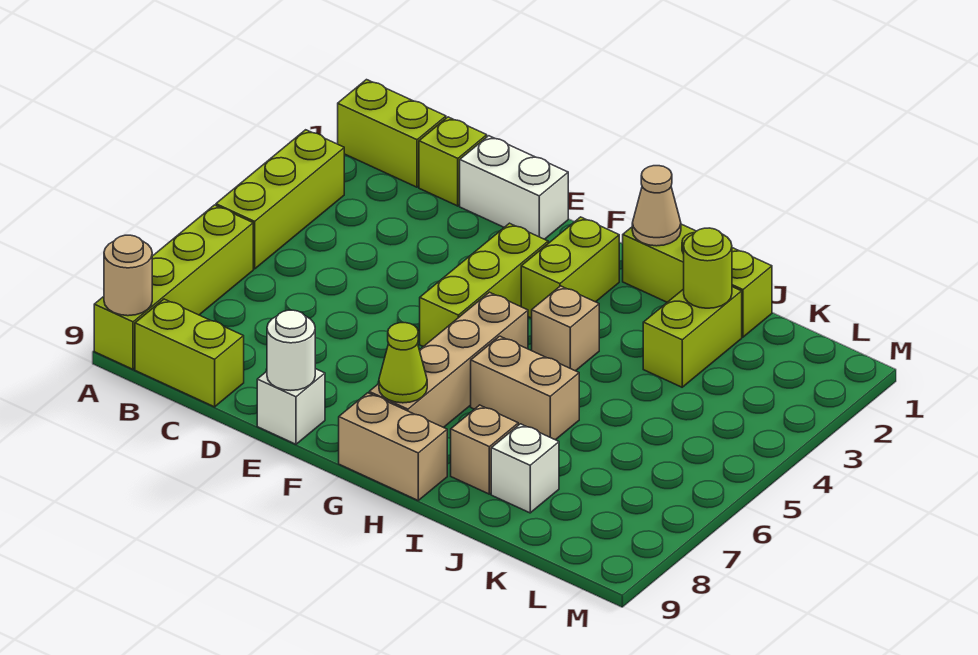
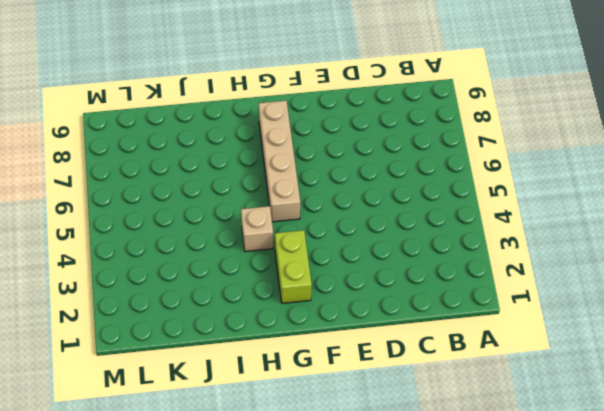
none -> lime 1x2 brick [338,80,446,187]
none -> lime 1x3 brick [216,130,344,269]
none -> lime 1x4 brick [94,205,253,369]

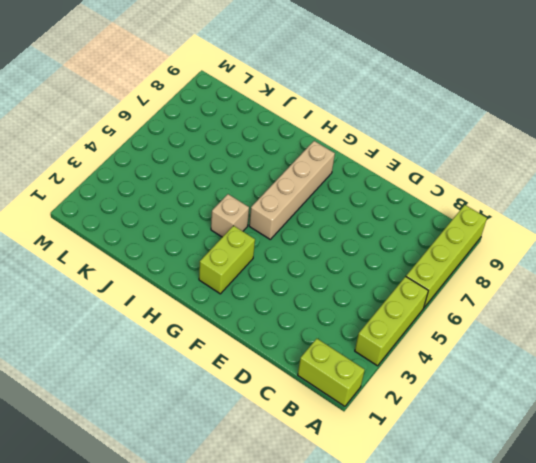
none -> lime 1x2 brick [135,299,244,407]
none -> lime 1x1 brick [419,117,487,206]
none -> white 1x2 brick [460,136,568,239]

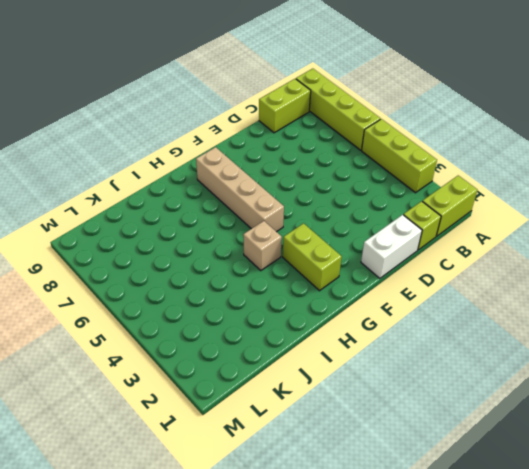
none -> white 1x1 brick [257,369,325,444]
none -> lime 1x3 brick [420,223,548,347]
none -> tan 1x2 brick [339,393,447,500]

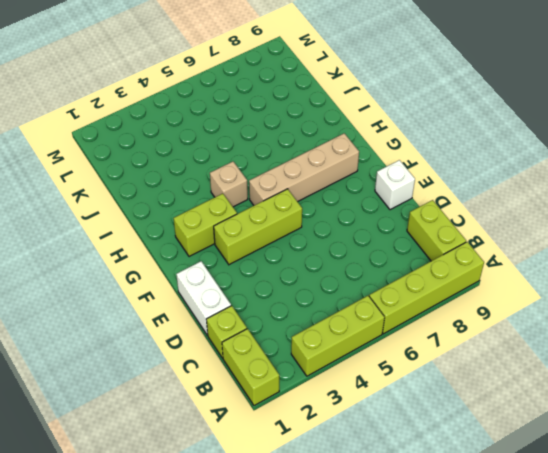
none -> tan 1x2 brick [339,393,447,500]
none -> lime 1x3 brick [623,224,772,337]
none -> tan 1x2 brick [471,336,579,440]

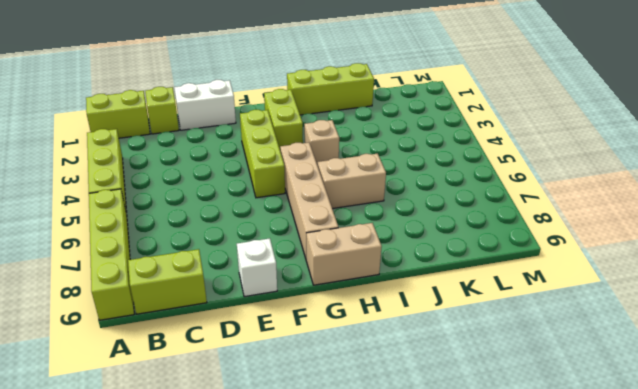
none -> tan 1x1 brick [451,405,518,494]
none -> lime 1x2 brick [643,287,742,387]
none -> white 1x1 brick [491,424,559,513]

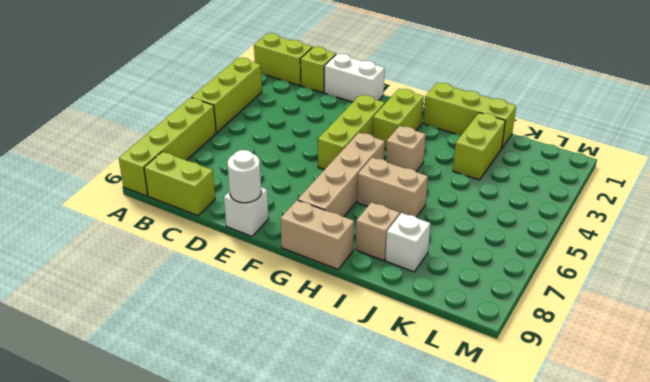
none -> tan 1x1 round brick [104,235,152,316]
none -> lime 1x1 cone [379,323,427,403]
none -> tan 1x1 cone [632,166,681,246]

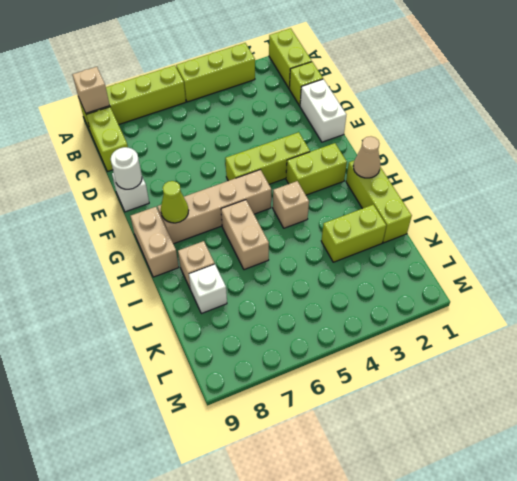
tan 1x1 brick [72,67,110,113] -> tan 1x1 round brick [104,235,152,316]
none -> lime 1x1 round brick [684,228,732,308]

